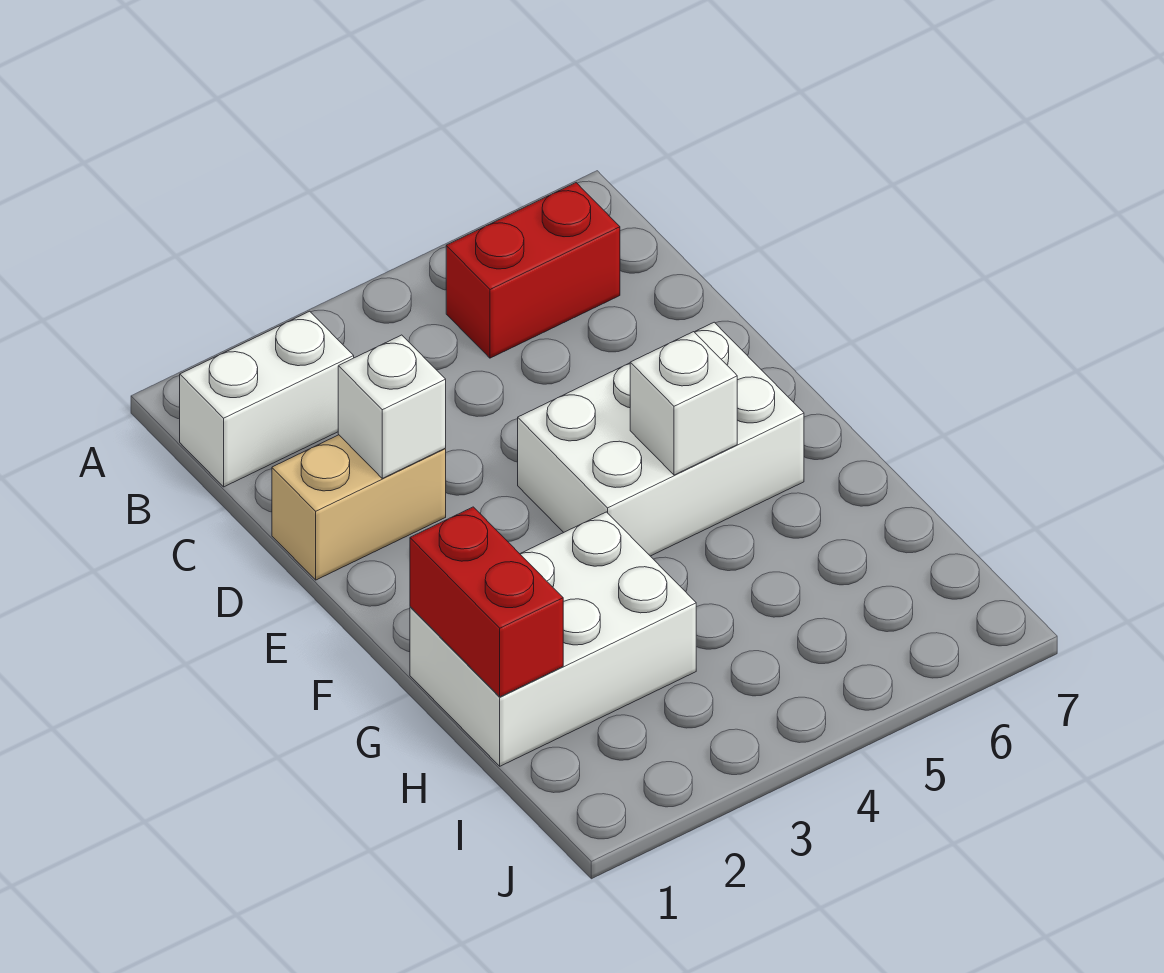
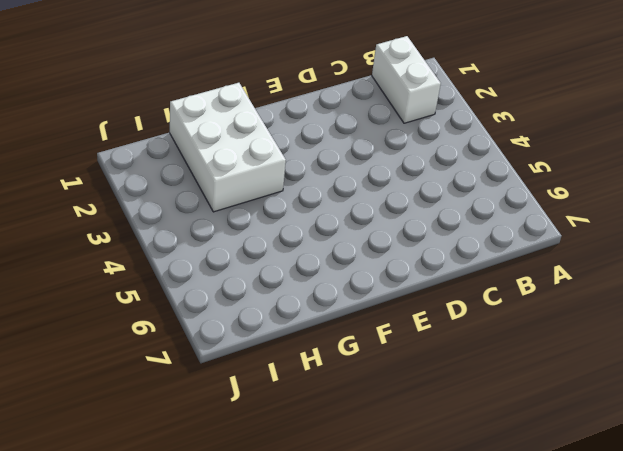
none -> red 1x2 brick [446,183,620,358]
none -> tan 1x2 brick [272,435,446,580]

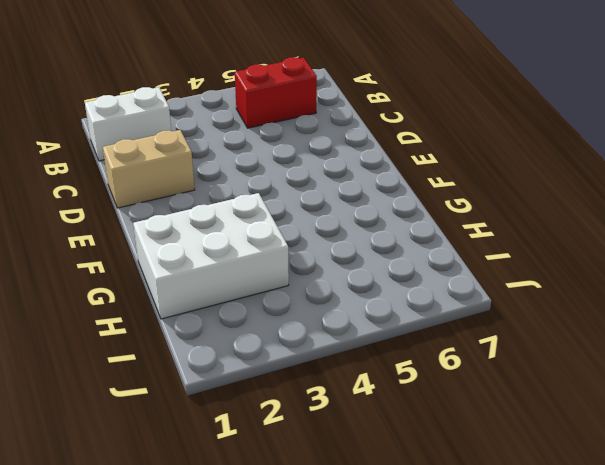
none -> white 2x3 brick [518,322,804,556]
none -> white 1x1 brick [338,335,446,478]

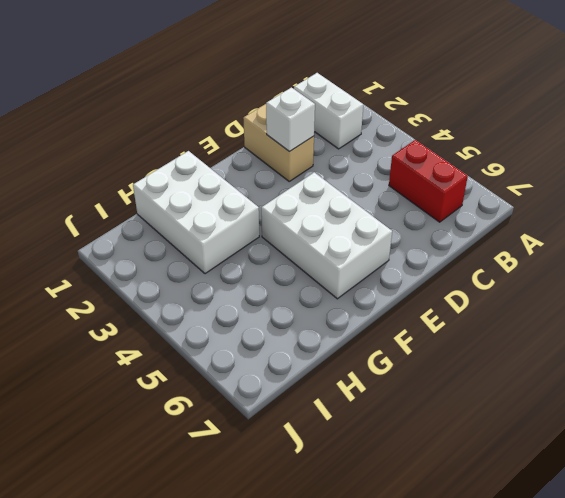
none -> white 1x1 brick [630,332,737,475]
none -> red 1x2 brick [410,507,563,697]

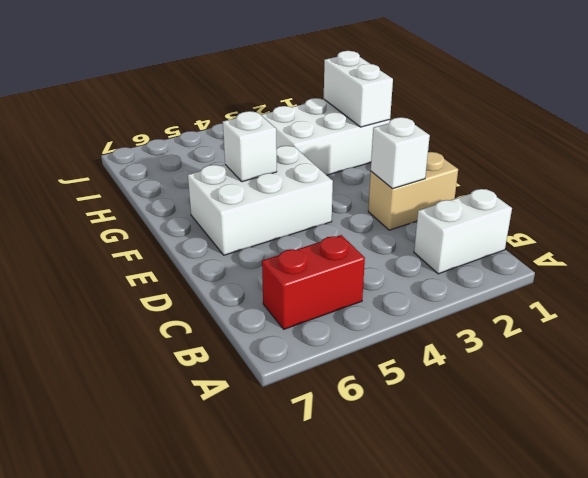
white 1x2 brick [324,51,393,127] -> red 1x2 brick [410,507,563,697]

